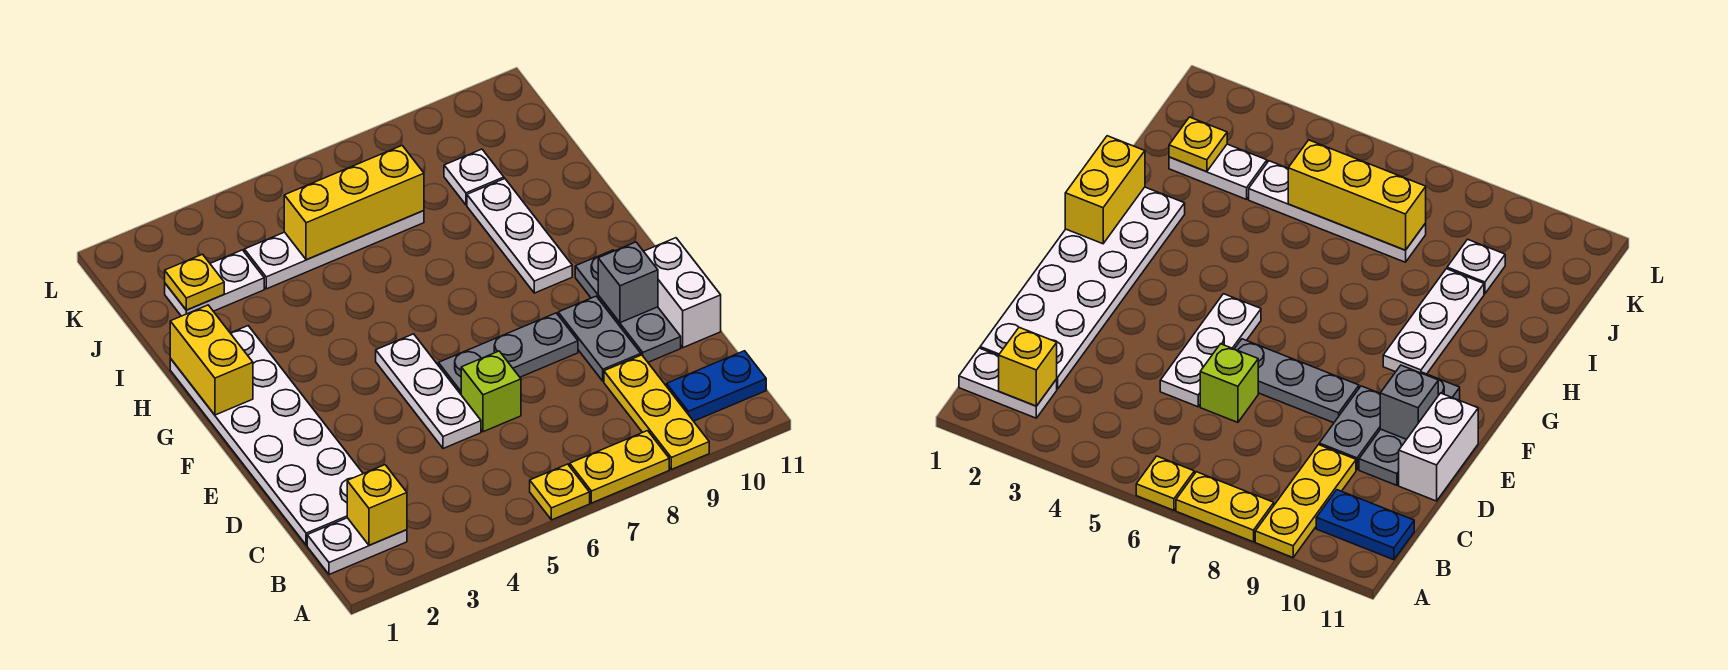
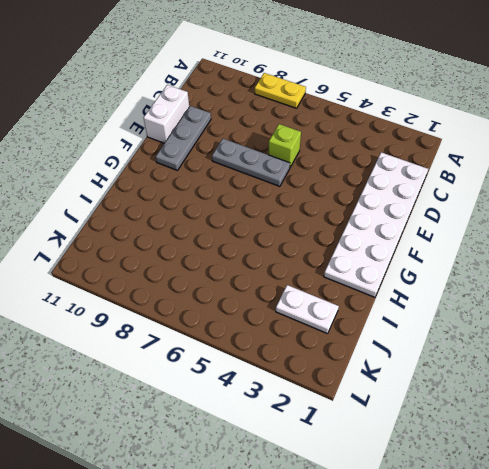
none -> yellow 1x1 plate [530,464,590,520]
none -> yellow 1x3 plate [604,355,709,469]
none -> white 1x2 plate [307,518,407,575]

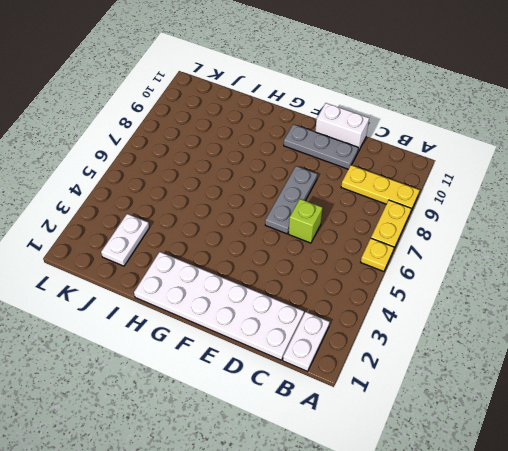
none -> blue 1x2 plate [667,351,766,421]
none -> white 1x3 plate [376,334,481,449]
none -> grey 1x2 plate [558,296,641,381]

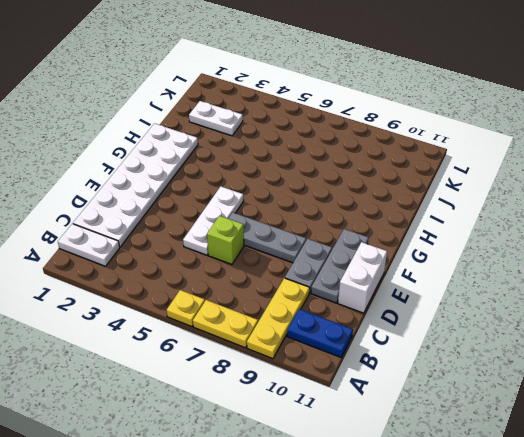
none -> white 1x3 plate [467,179,572,293]
none -> white 1x4 plate [244,210,424,289]
none -> white 1x1 plate [444,149,504,205]

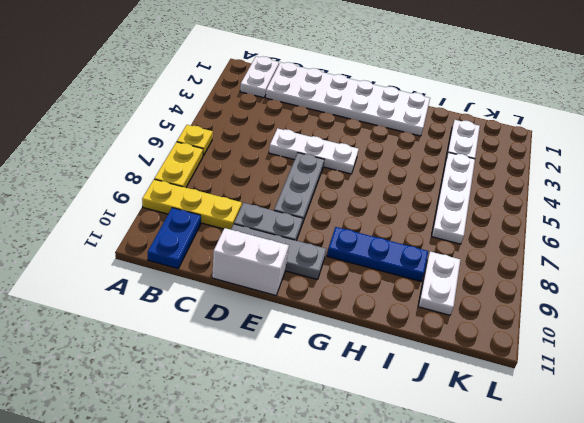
blue 1x3 plate [327,227,428,281] -> white 1x3 plate [467,179,572,293]
white 1x2 plate [418,252,460,315] -> white 1x1 plate [444,149,504,205]
none -> lime 1x1 brick [461,351,521,432]
none -> yellow 1x1 brick [347,465,407,545]
none -> grey 1x1 brick [598,242,658,323]

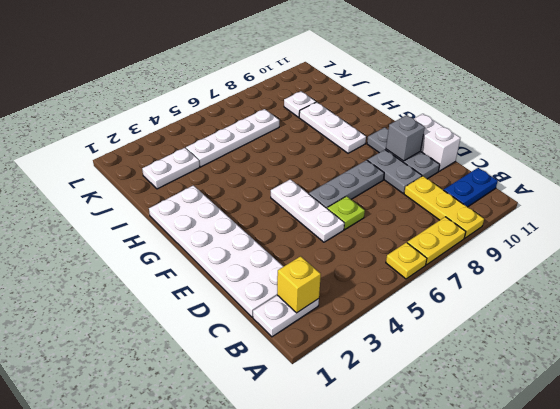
lime 1x1 plate [327,196,365,229] -> lime 1x1 brick [461,351,521,432]
none -> yellow 1x2 brick [170,305,253,415]
none -> yellow 1x1 plate [165,254,224,310]
none -> yellow 1x3 brick [284,146,424,260]

